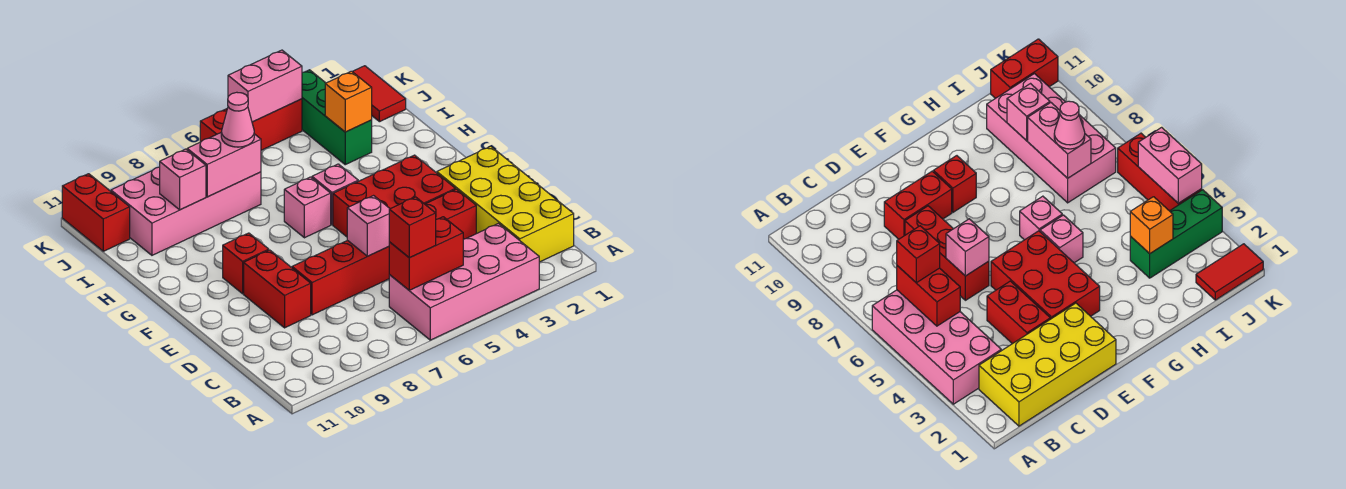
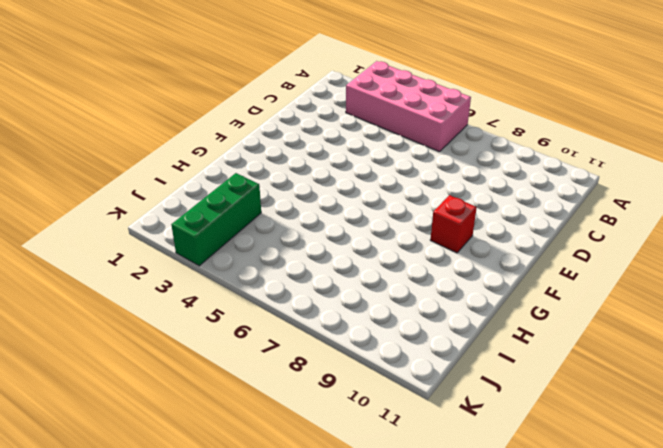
none -> yellow 2x4 brick [437,146,574,262]
none -> red 1x2 brick [425,189,476,239]
none -> red 1x3 brick [292,240,390,315]

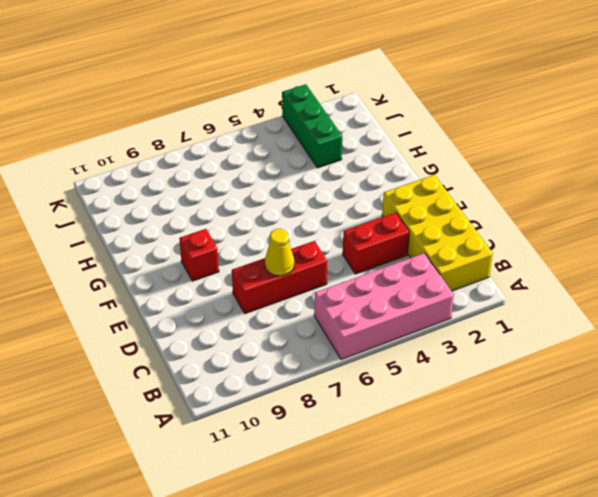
yellow 1x1 cone [265,229,294,276] -> none
none -> red 1x2 brick [244,250,311,328]
none -> red 2x3 brick [333,155,455,237]
none -> pink 1x1 brick [312,164,358,225]

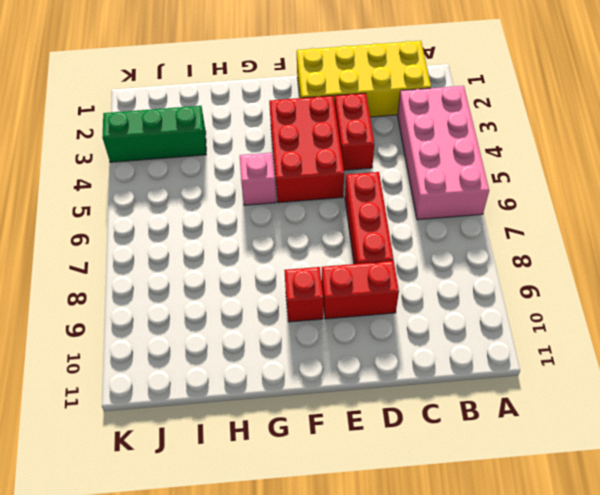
none -> pink 1x1 brick [284,177,331,238]
none -> pink 2x4 brick [111,167,261,255]
none -> red 1x2 tile [352,66,406,122]

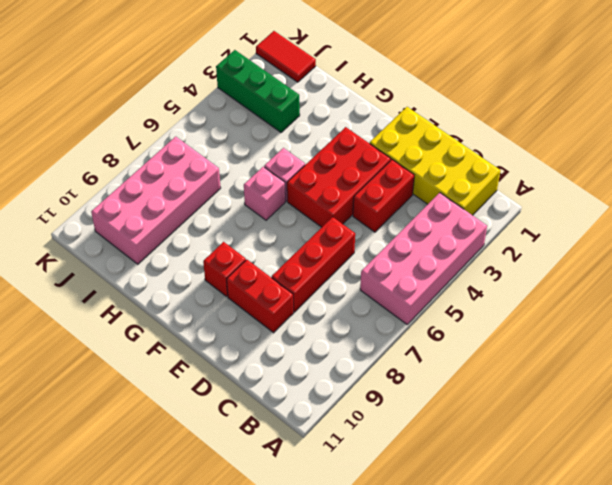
none -> red 1x2 brick [62,174,130,251]
none -> red 1x3 brick [200,99,302,150]
none -> red 1x2 brick [389,217,463,290]

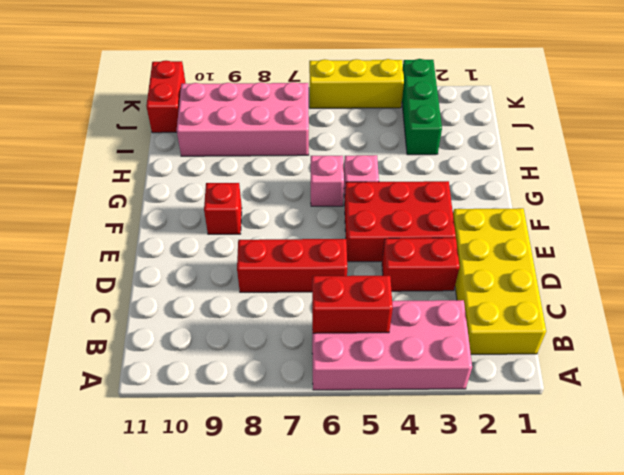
yellow 1x3 brick [309,59,404,108] -> red 1x3 brick [200,99,302,150]
none -> red 1x2 brick [244,250,311,328]
none -> red 1x2 tile [352,66,406,122]
none -> pink 1x1 brick [347,196,390,256]

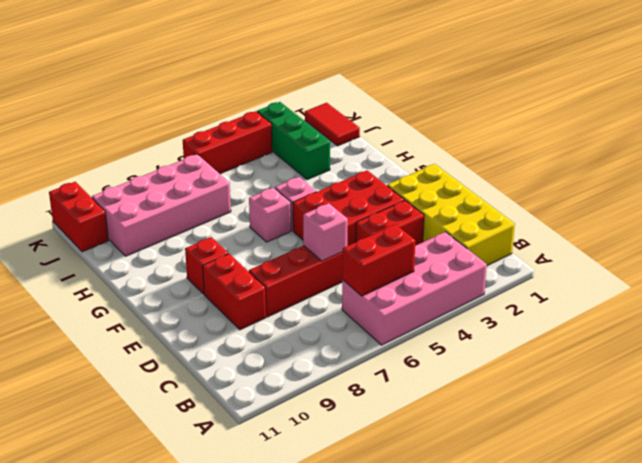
none -> orange 1x1 brick [325,71,372,132]
none -> pink 1x2 brick [187,133,261,197]
none -> pink 1x1 brick [160,149,206,210]

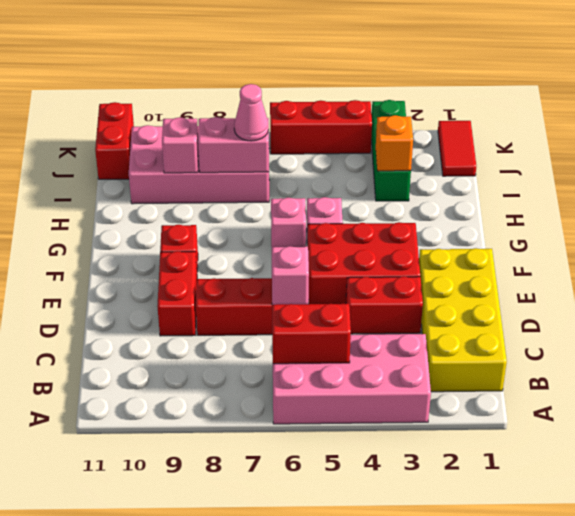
none -> pink 1x2 brick [228,50,302,122]
none -> red 1x1 brick [389,197,436,258]

